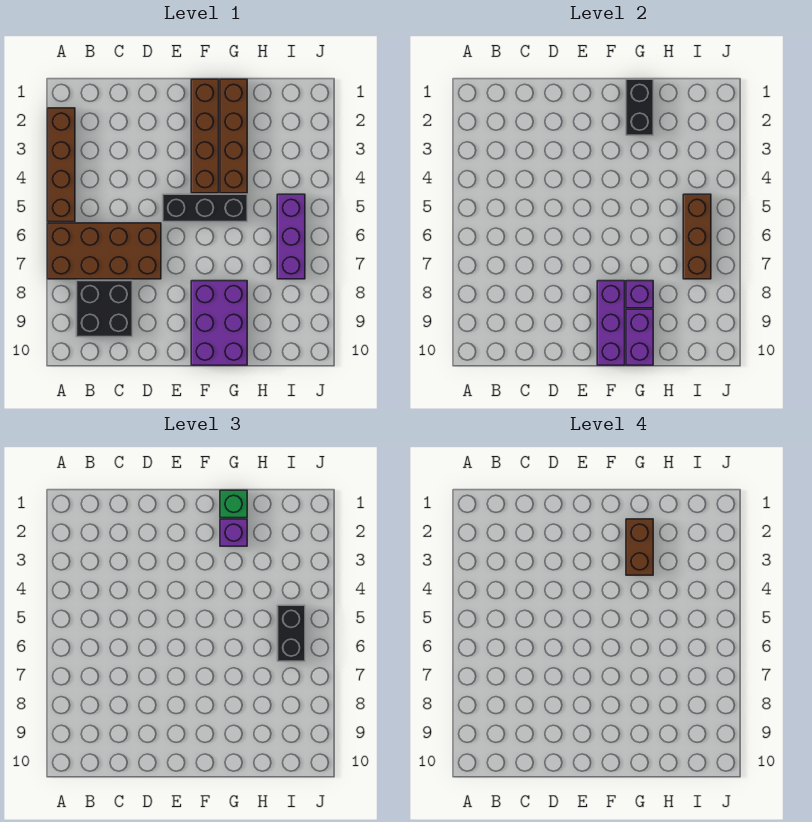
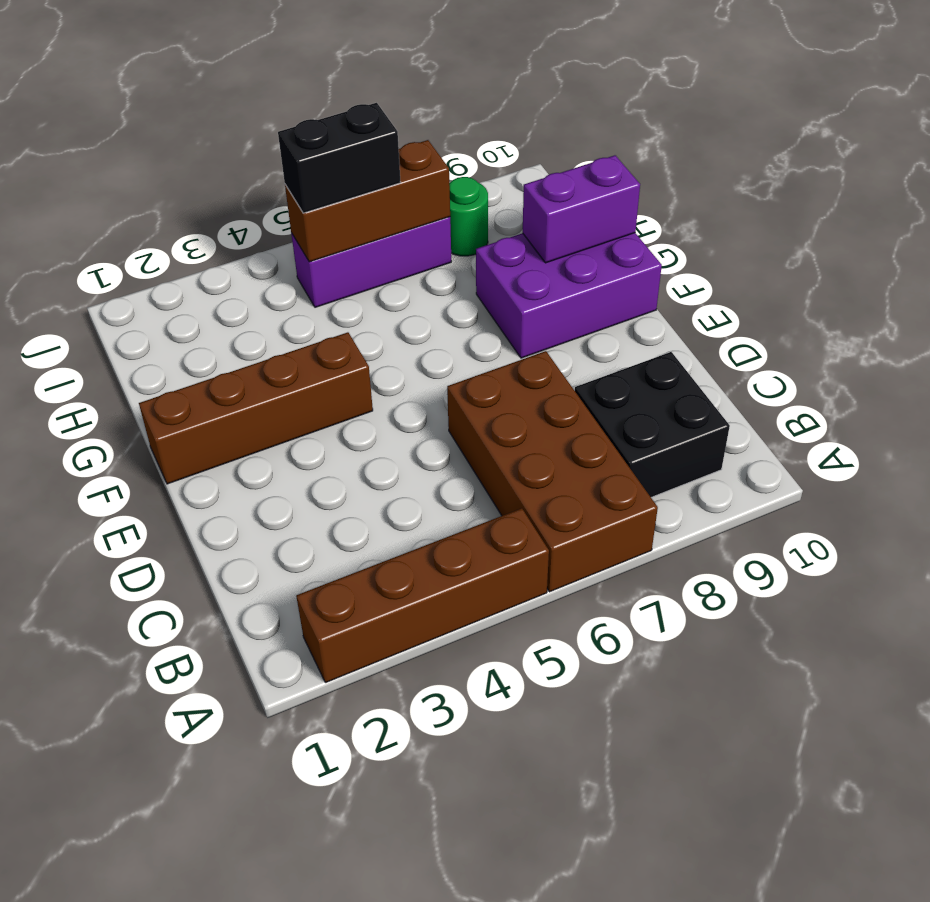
green 1x1 round brick [449,177,488,256] -> none
none -> black 1x3 brick [163,194,247,222]
none -> brown 1x4 brick [220,79,247,193]
none -> purple 1x3 brick [597,281,625,365]

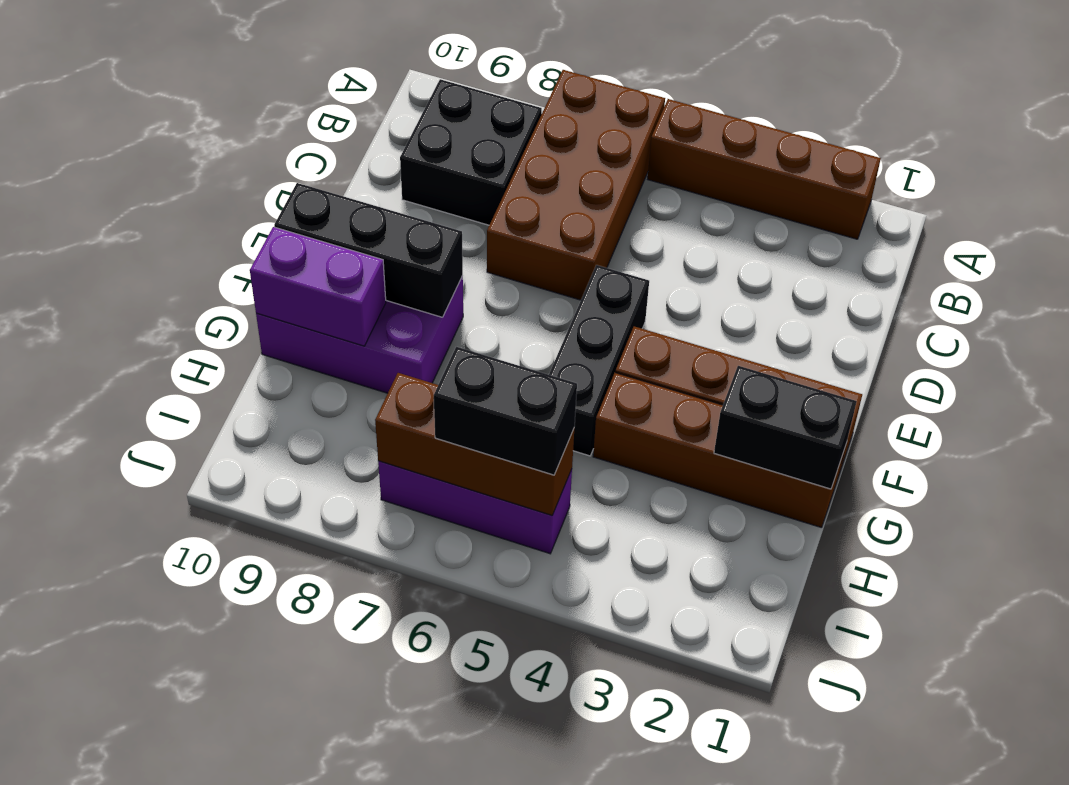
black 1x3 brick [274,183,463,317] -> purple 1x3 brick [597,281,625,365]
none -> purple 1x1 brick [626,281,653,308]
none -> green 1x1 brick [220,490,247,518]
none -> purple 1x1 brick [220,519,247,546]

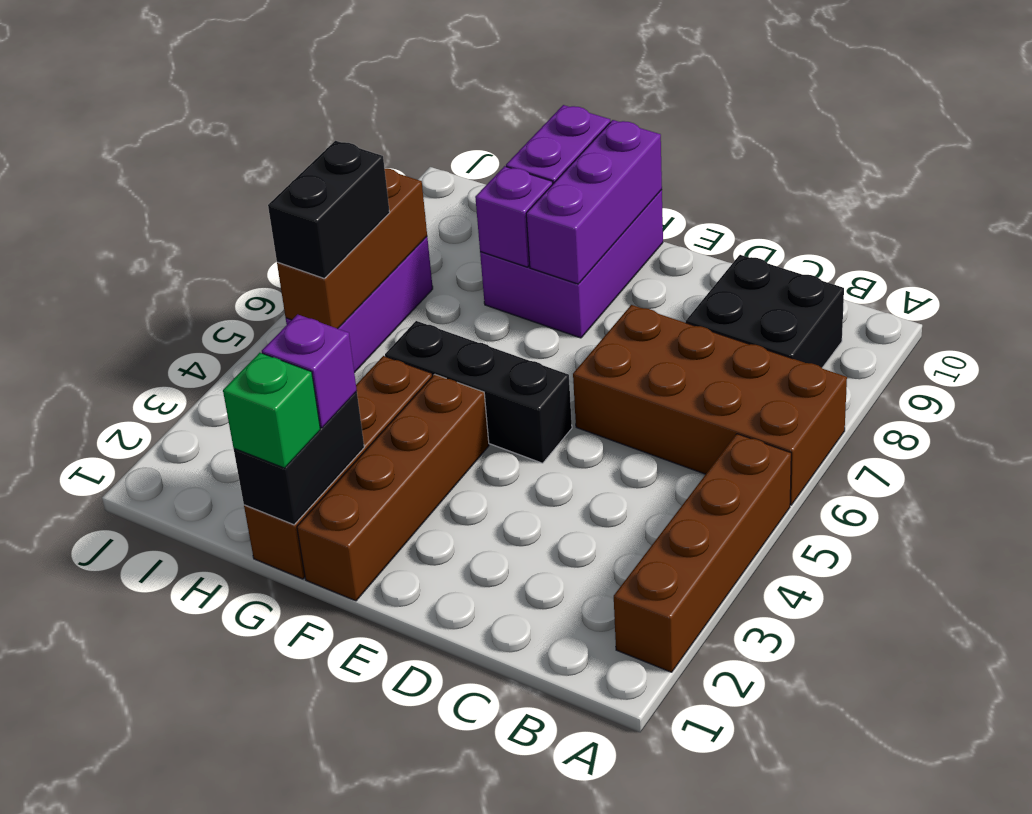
none -> brown 1x2 brick [626,519,653,575]

